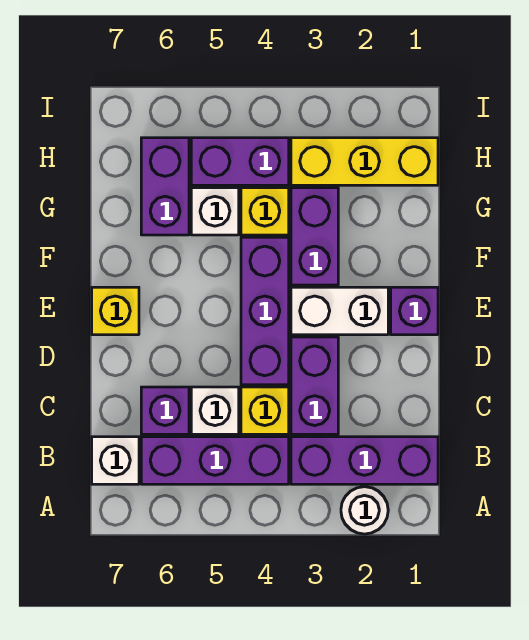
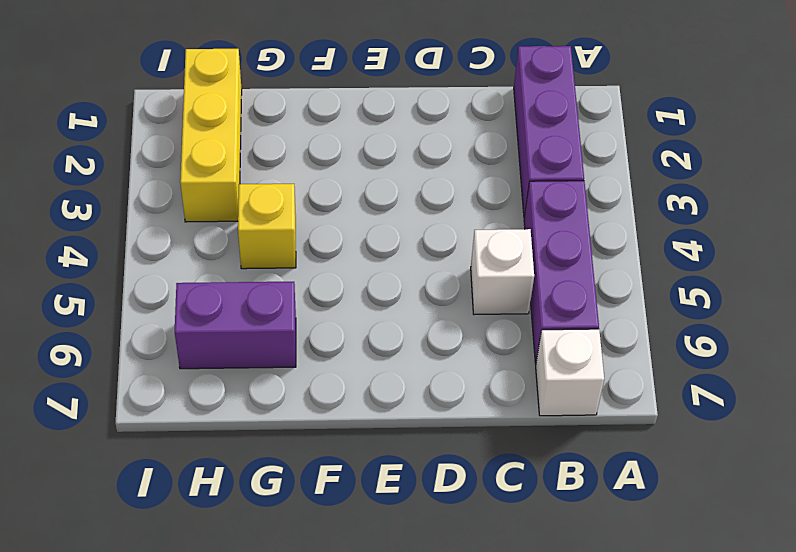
none -> white 1x1 round brick [341,487,388,534]
none -> purple 1x2 brick [291,337,338,434]
none -> yellow 1x1 brick [241,387,289,434]

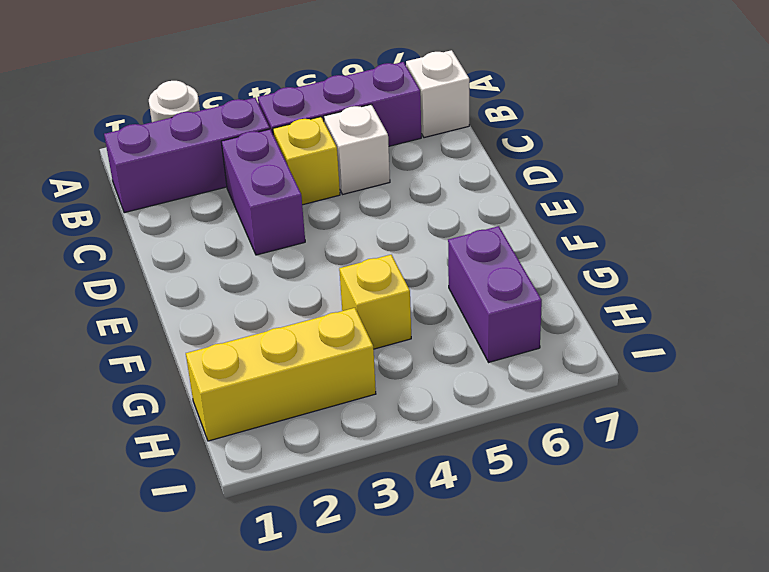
none -> purple 1x1 brick [141,387,189,434]
none -> purple 1x3 brick [241,237,289,385]
none -> purple 1x1 brick [391,287,438,335]

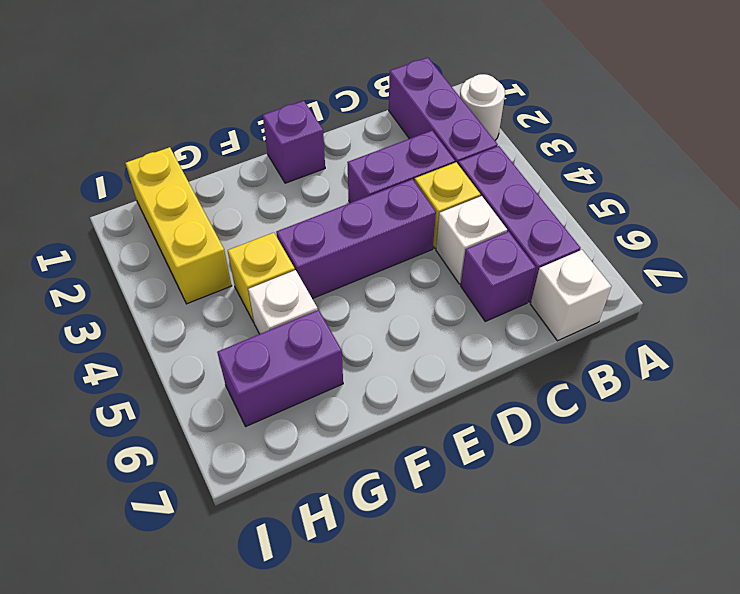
none -> white 1x2 brick [291,287,388,335]
none -> yellow 1x1 brick [92,287,139,335]
none -> purple 1x2 brick [291,188,338,285]

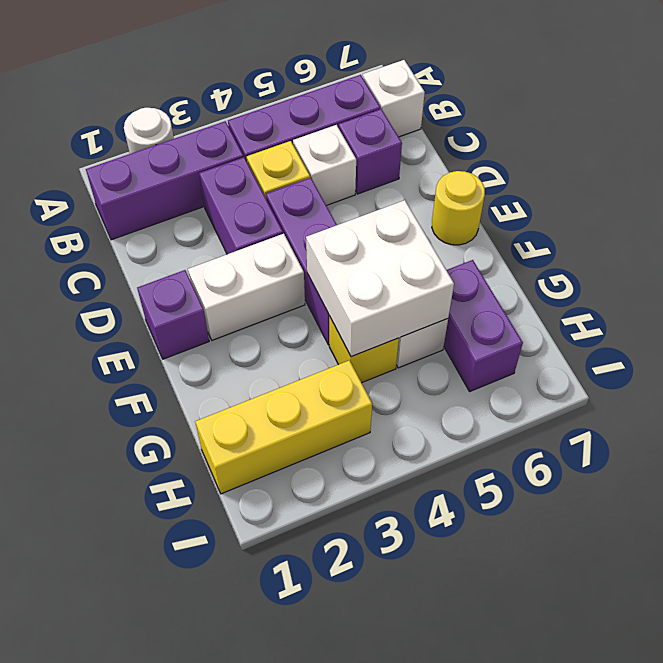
yellow 1x1 round brick [432,171,485,245] -> yellow 1x1 brick [92,287,139,335]
white 2x2 brick [306,200,454,357] -> none
none -> purple 1x2 brick [291,188,338,285]
none -> purple 1x2 brick [191,138,289,185]

